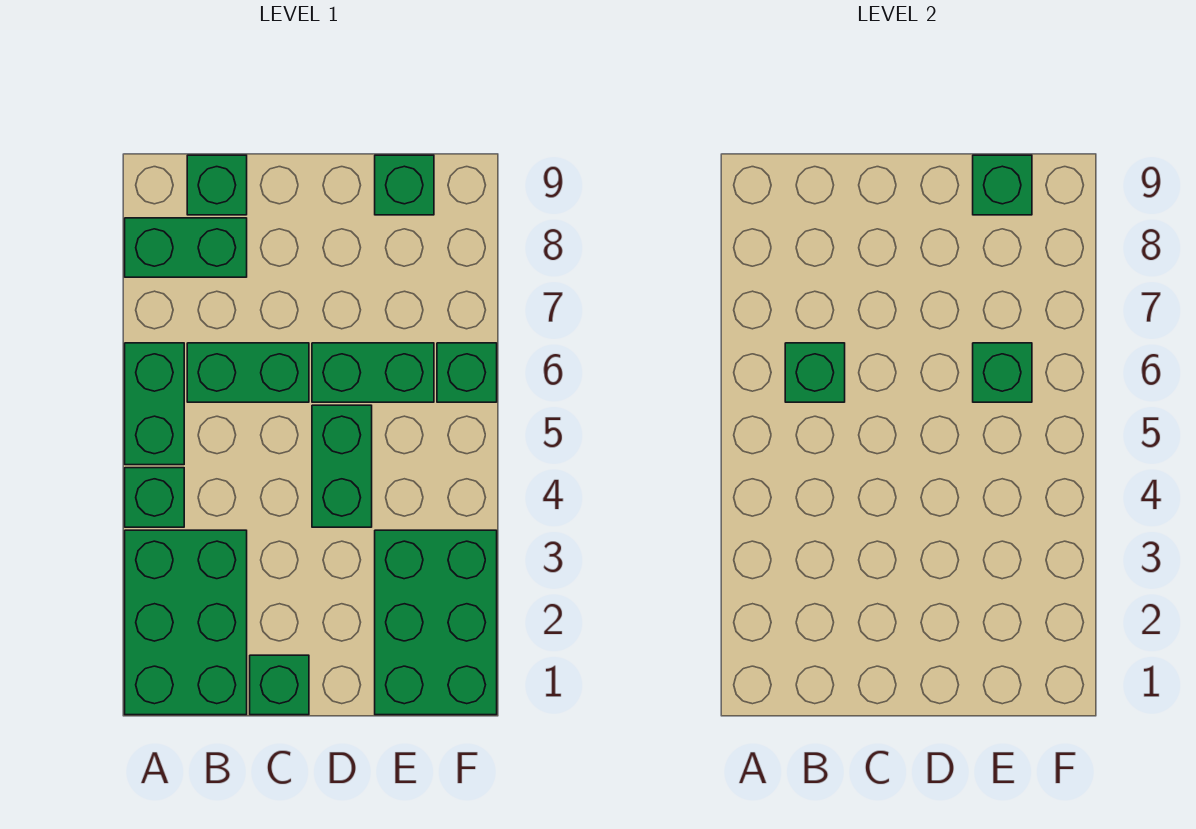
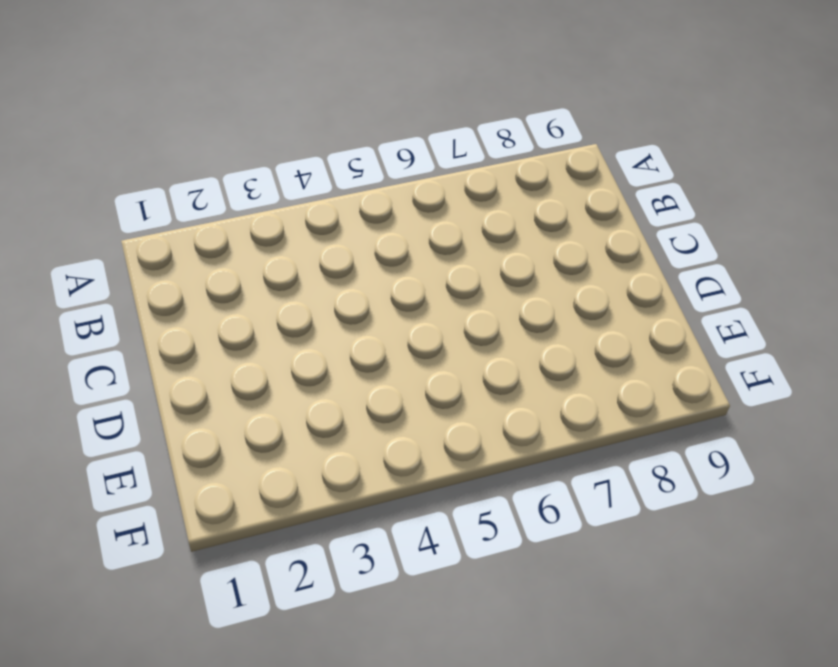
none -> green 2x3 brick [125,530,247,715]
none -> green 1x1 brick [125,468,184,527]
none -> green 1x2 brick [125,343,184,465]

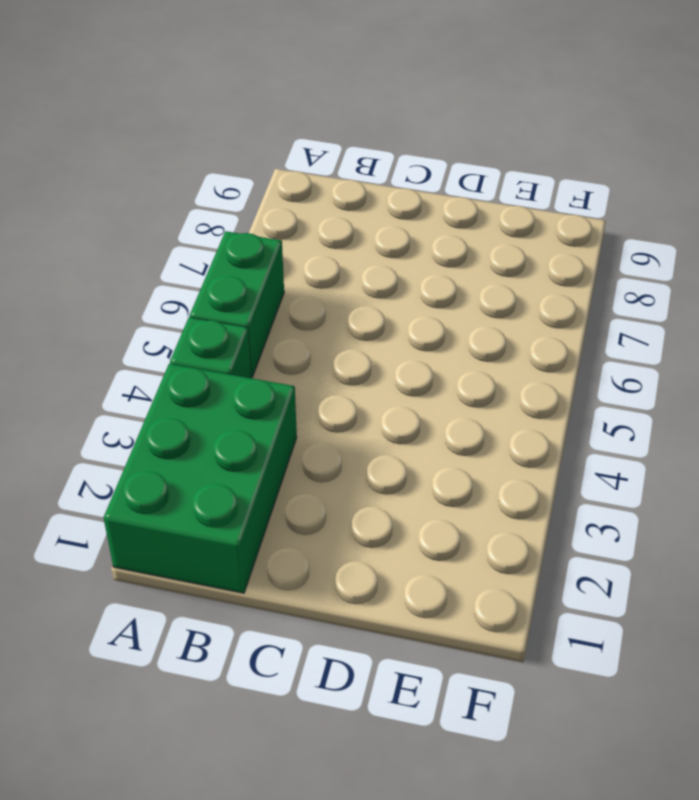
none -> green 1x2 brick [125,218,247,277]
none -> green 1x2 brick [187,343,309,402]
none -> green 1x1 brick [187,155,247,215]

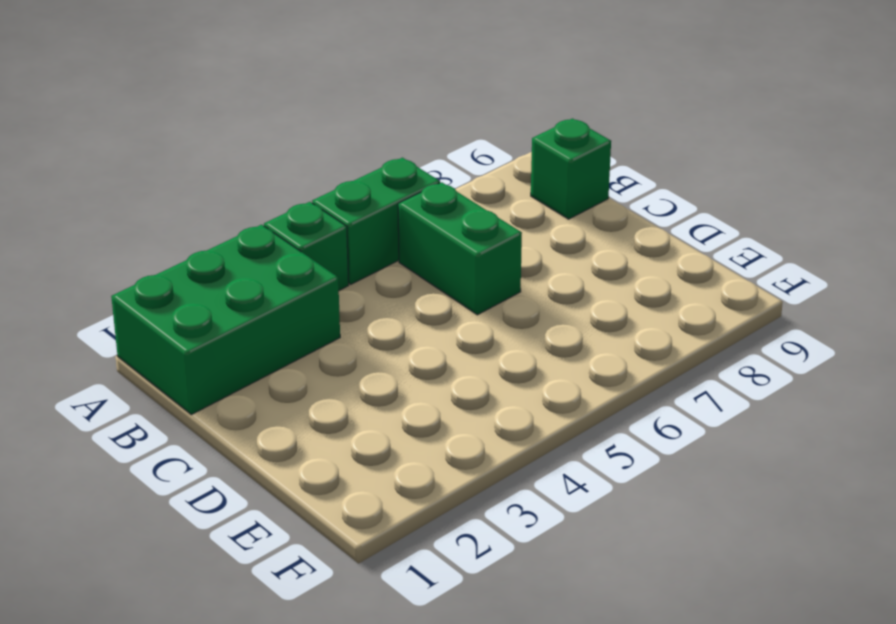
none -> green 1x2 brick [125,218,247,277]
none -> green 1x1 brick [250,655,309,715]
none -> green 1x2 brick [312,405,372,527]

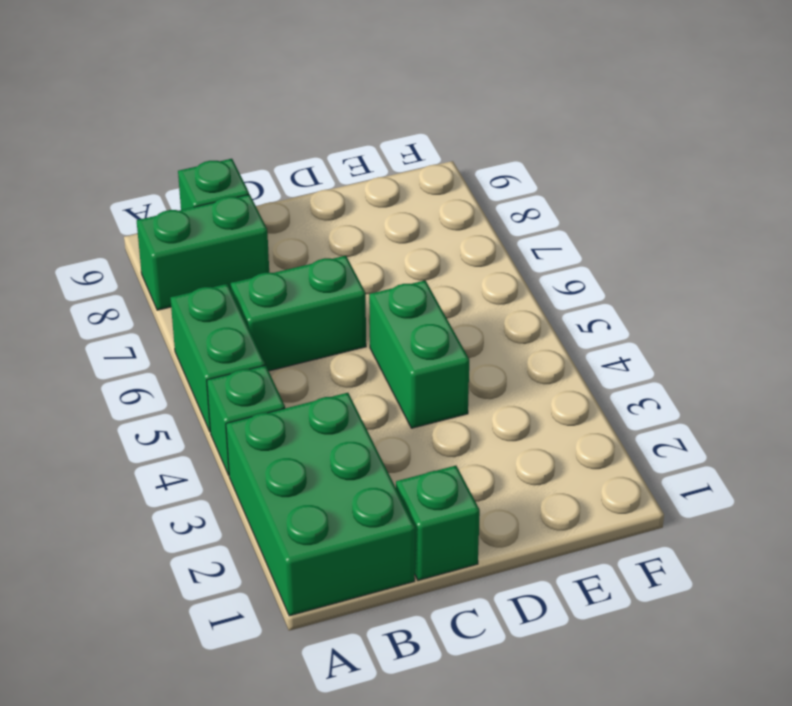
none -> green 1x2 brick [312,343,434,402]
none -> green 2x3 brick [375,530,497,715]
none -> green 1x1 brick [375,155,434,215]

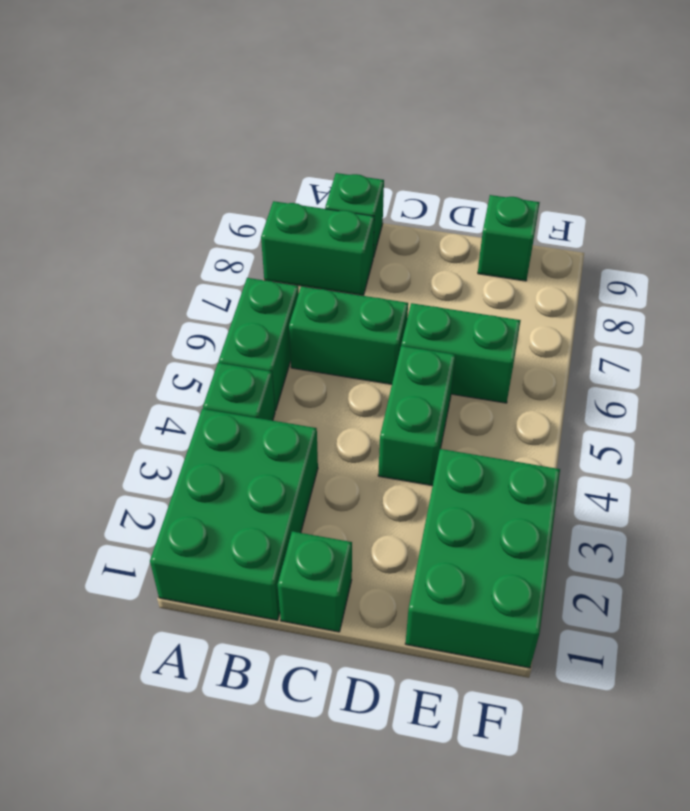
none -> green 1x1 brick [437,343,497,402]
none -> green 1x1 brick [785,343,845,402]
none -> green 1x1 brick [973,343,1032,402]

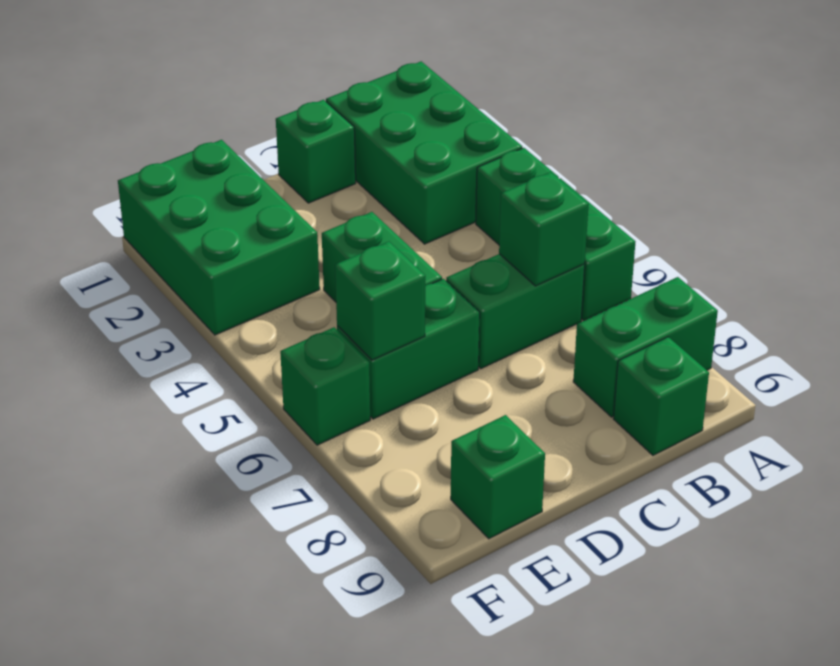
none -> green 1x1 brick [973,155,1032,215]

